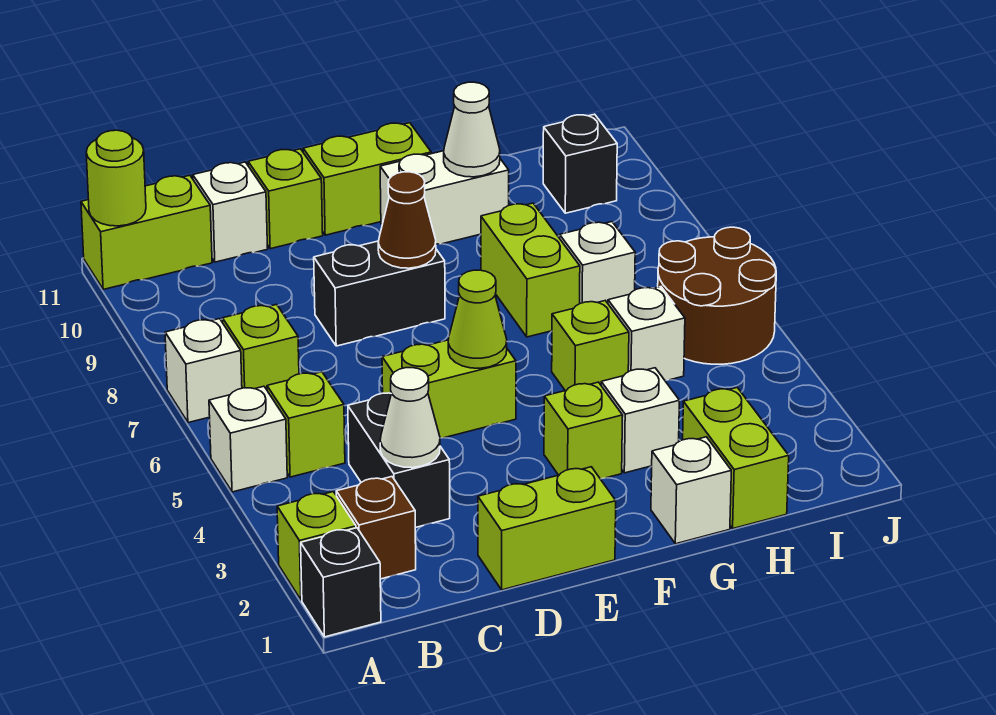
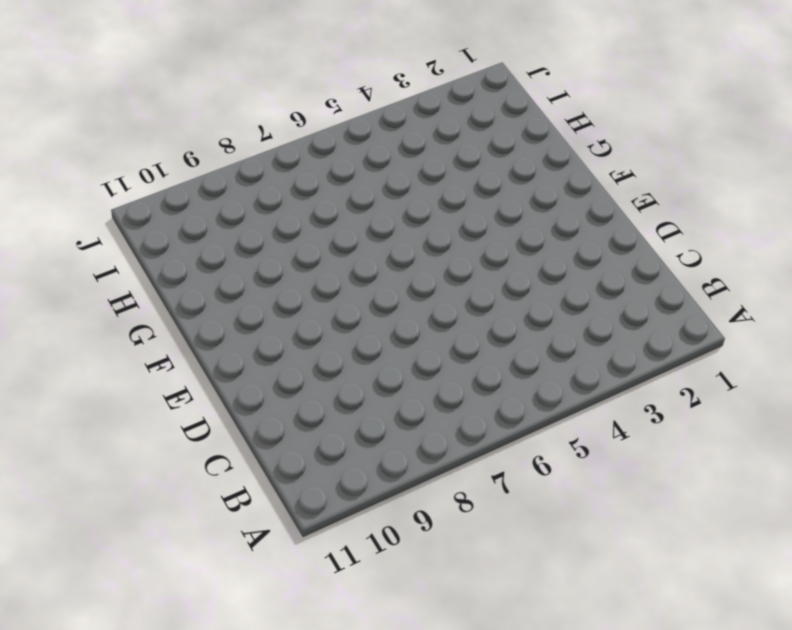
none -> black 1x1 brick [301,528,381,637]
none -> lime 1x1 brick [277,492,356,600]
none -> white 1x1 brick [209,386,287,492]
none -> white 1x1 brick [165,319,242,423]

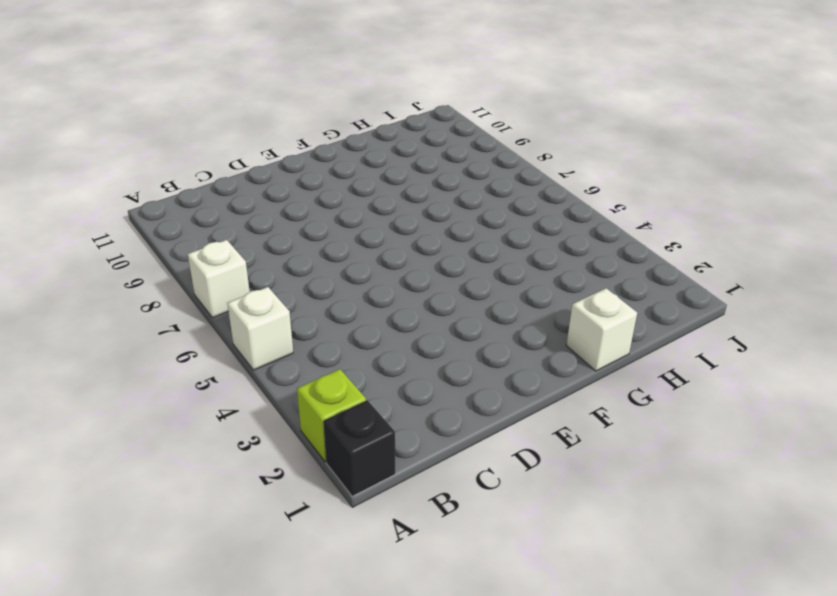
none -> lime 1x2 brick [81,175,212,289]
none -> brown 1x1 brick [336,477,416,579]
none -> lime 1x1 brick [267,372,345,477]
none -> lime 1x1 brick [223,304,299,390]

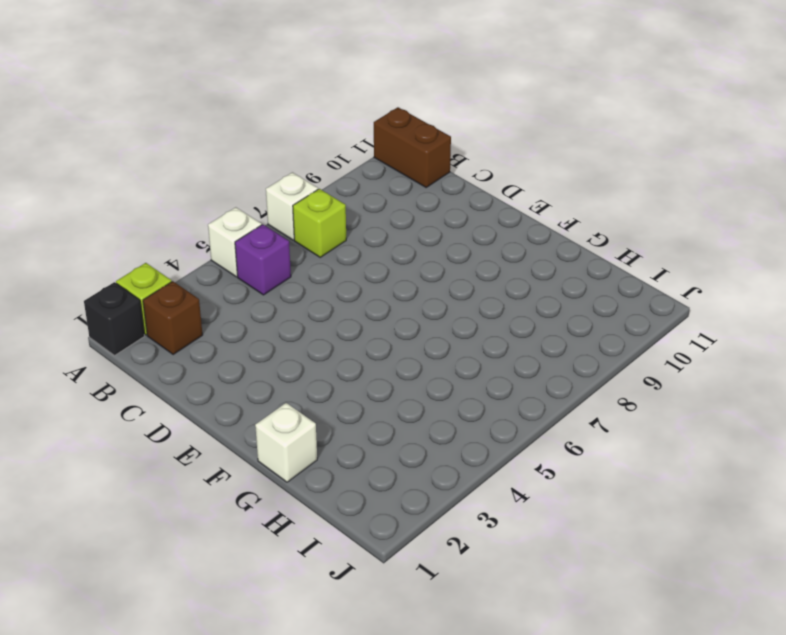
brown 1x2 brick [374,107,451,187] -> lime 1x2 brick [81,175,212,289]
purple 1x1 brick [235,225,291,295] -> lime 1x1 brick [267,372,345,477]
none -> black 1x2 brick [348,393,450,528]
none -> white 1x1 brick [193,162,268,262]
none -> lime 1x2 brick [478,467,616,590]
none -> lime 1x2 brick [382,340,516,438]

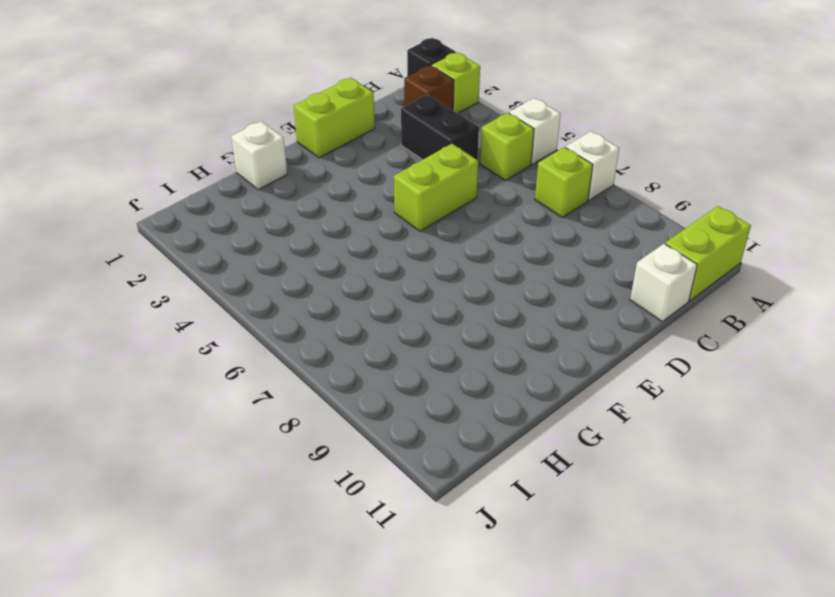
none -> black 1x2 brick [314,241,445,346]
none -> lime 1x1 brick [248,149,323,249]
none -> lime 1x2 brick [303,123,431,235]
none -> lime 1x1 brick [544,382,623,479]

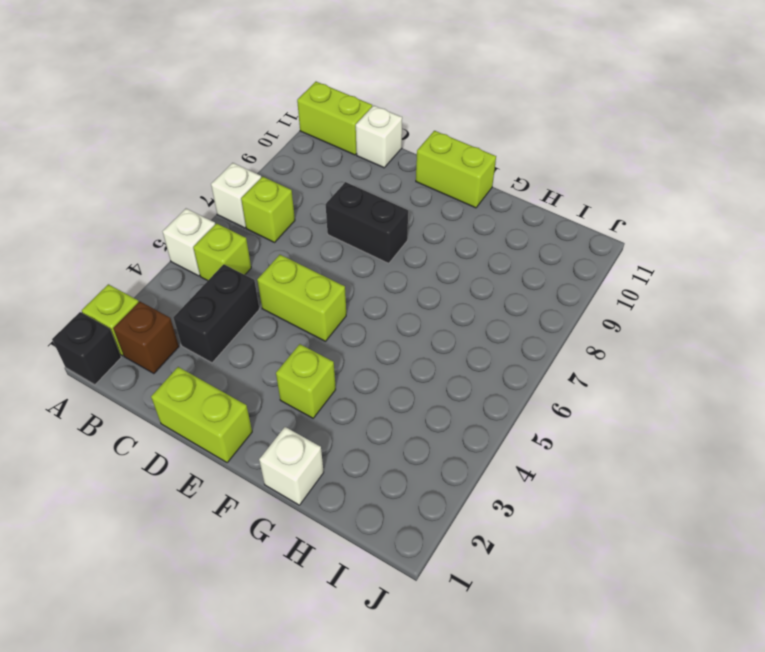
none -> lime 1x1 brick [248,149,323,249]
none -> white 1x2 brick [380,151,509,244]
none -> white 1x1 brick [601,368,679,473]
none -> lime 1x1 brick [552,301,629,391]

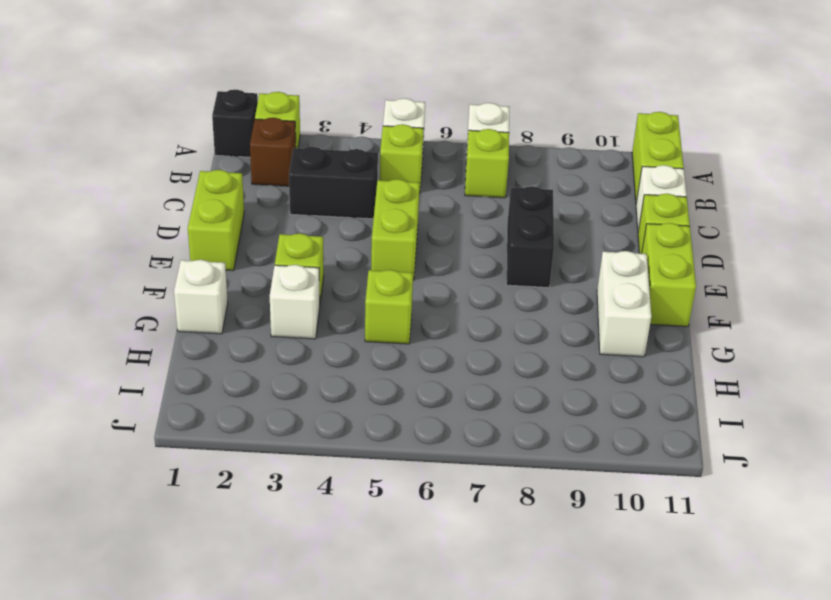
none -> lime 1x2 brick [481,203,580,337]
none -> lime 1x2 brick [683,388,789,528]
none -> white 1x1 brick [608,287,685,380]
none -> white 1x1 brick [560,222,635,303]

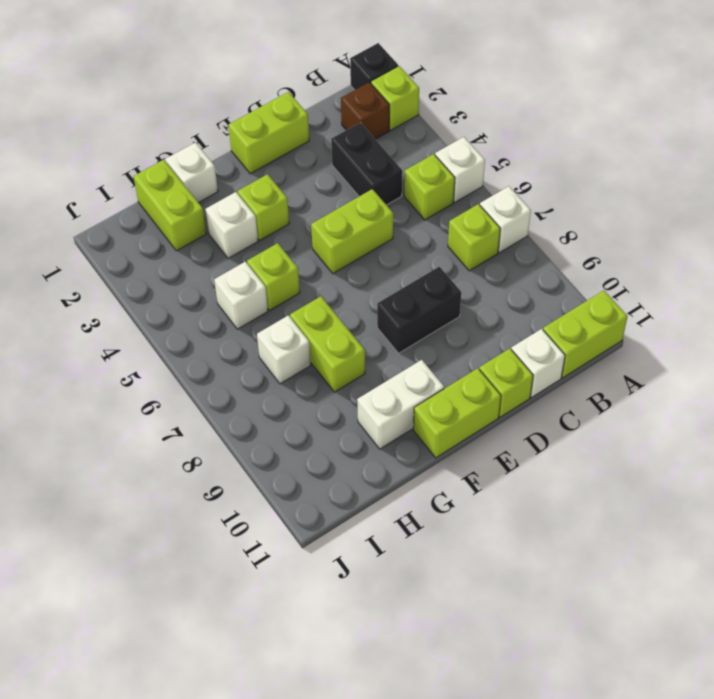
none -> brown 2x2 round brick [658,227,776,364]
none -> black 1x1 brick [543,114,617,213]
none -> lime 1x1 round brick [86,130,146,226]
none -> white 1x1 cone [380,368,440,468]

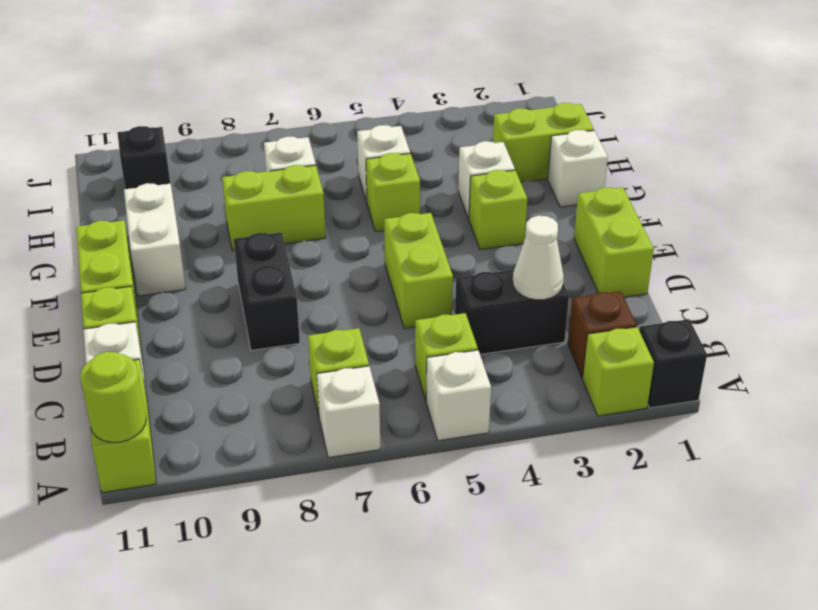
none -> brown 2x2 round brick [658,227,776,364]
none -> lime 1x1 cone [448,270,507,368]
none -> brown 1x1 cone [378,172,436,268]
none -> white 1x1 cone [444,82,500,177]

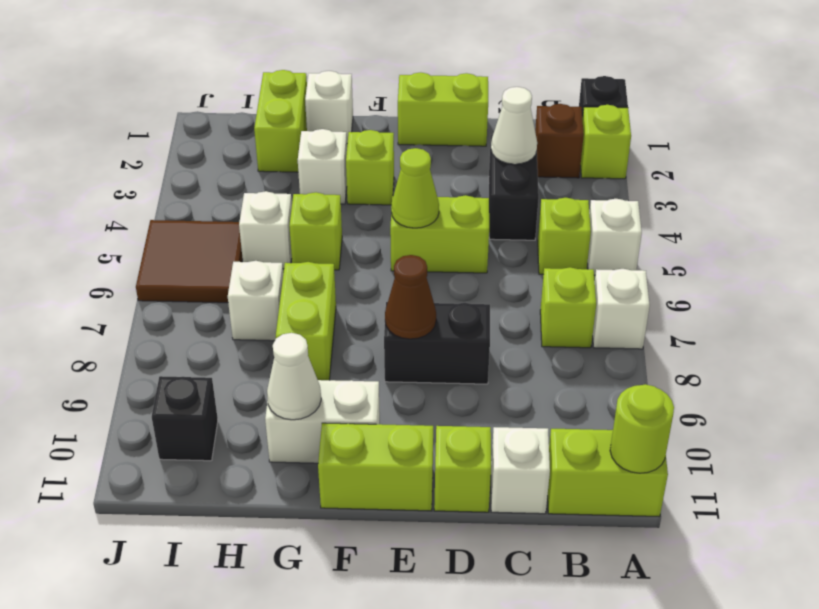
brown 2x2 tile [136,220,243,303] -> brown 2x2 round brick [658,227,776,364]

